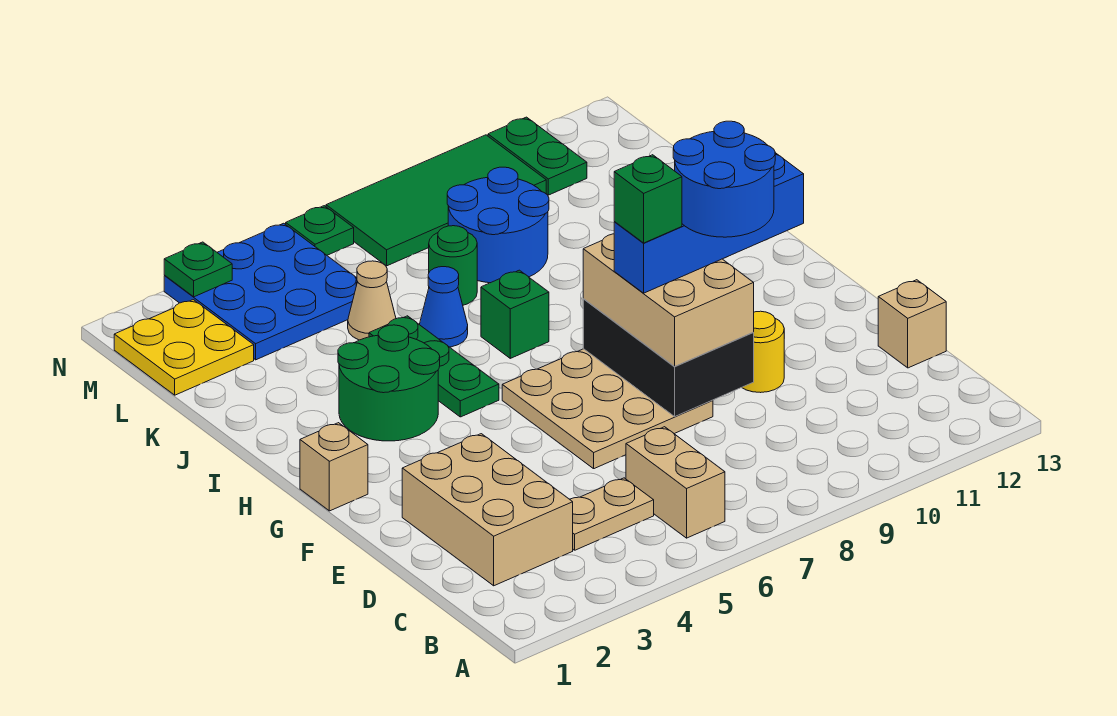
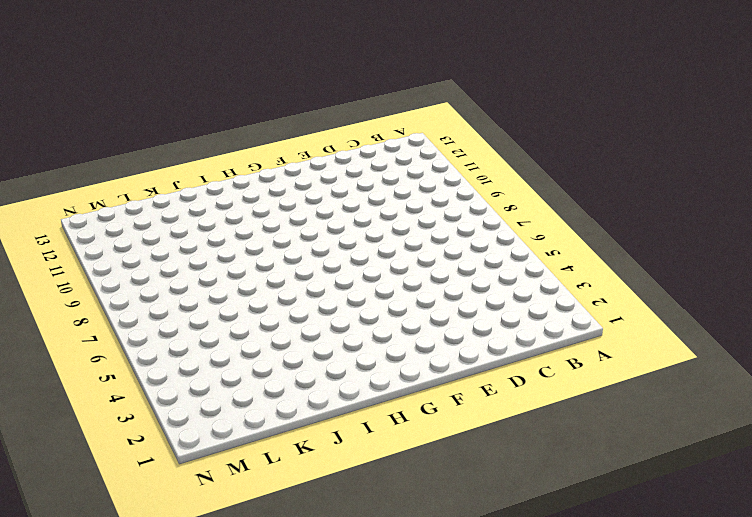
none -> tan 1x2 brick [626,427,725,538]
none -> tan 2x3 brick [402,434,573,586]
none -> tan 1x2 plate [570,478,654,550]

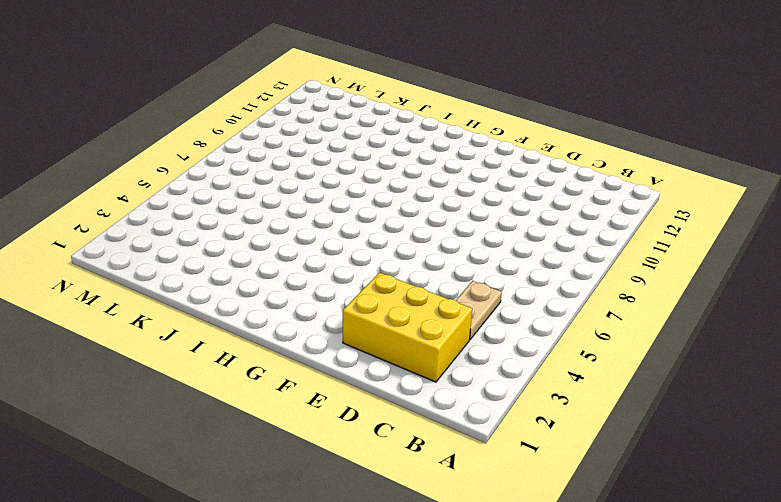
yellow 2x3 brick [343,273,472,382] -> tan 2x3 brick [402,434,573,586]
none -> tan 1x2 brick [626,427,725,538]
none -> tan 1x1 brick [878,280,946,368]
none -> tan 3x3 plate [502,349,713,469]

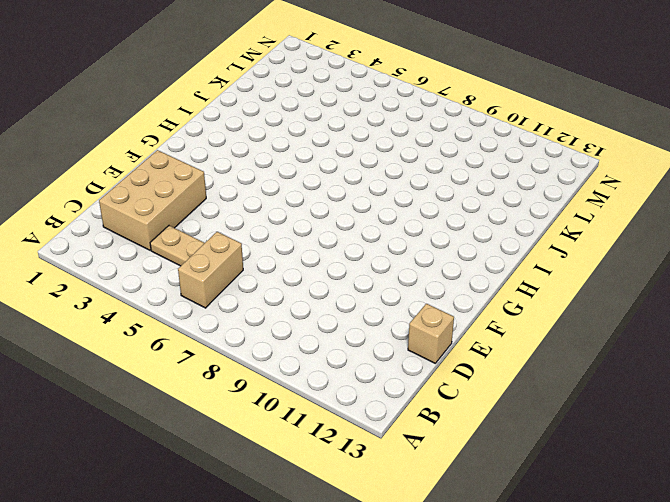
none -> tan 3x3 plate [502,349,713,469]
none -> yellow 1x1 round brick [742,311,784,393]
none -> tan 1x1 brick [300,423,368,511]

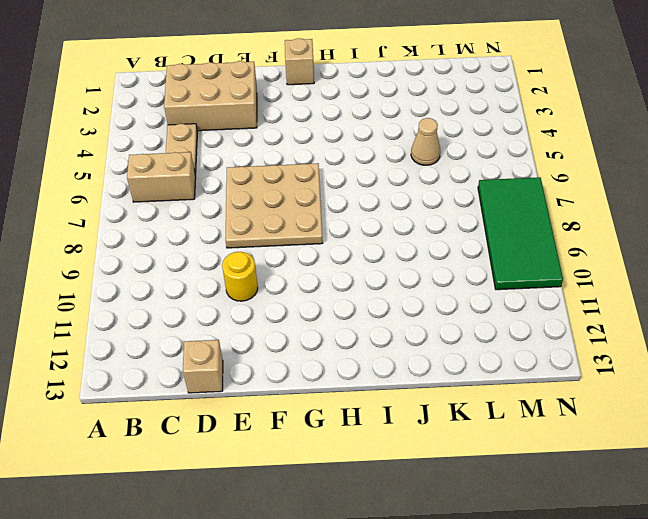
none -> green 2x2 round brick [338,325,440,441]
none -> green 1x3 plate [369,316,499,417]
none -> green 1x1 brick [481,270,549,358]

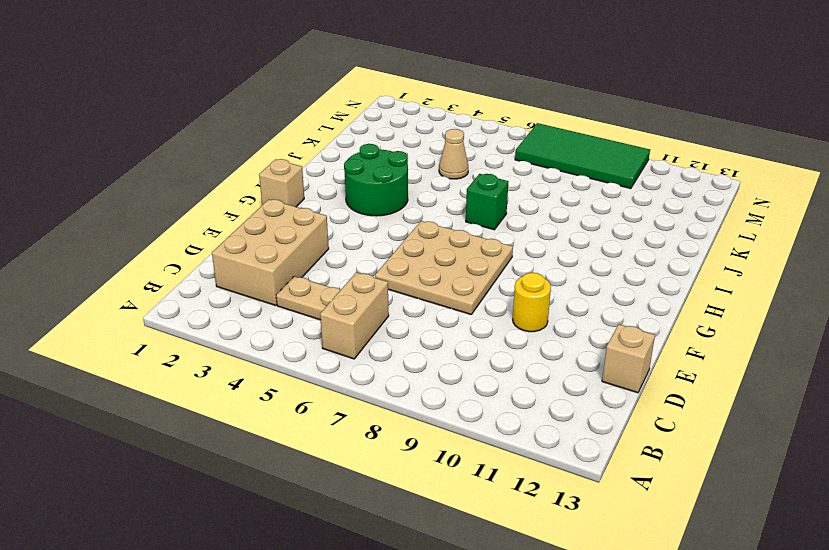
none -> green 1x3 plate [369,316,499,417]
none -> blue 1x1 cone [420,267,468,347]
none -> green 1x1 round brick [429,226,477,305]

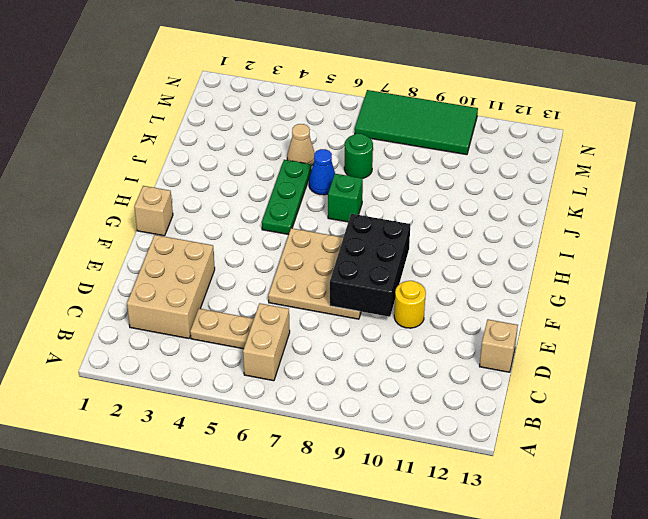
none -> green 2x2 round brick [338,325,440,441]
none -> blue 2x2 round brick [447,167,549,283]
none -> yellow 2x2 plate [114,300,254,395]

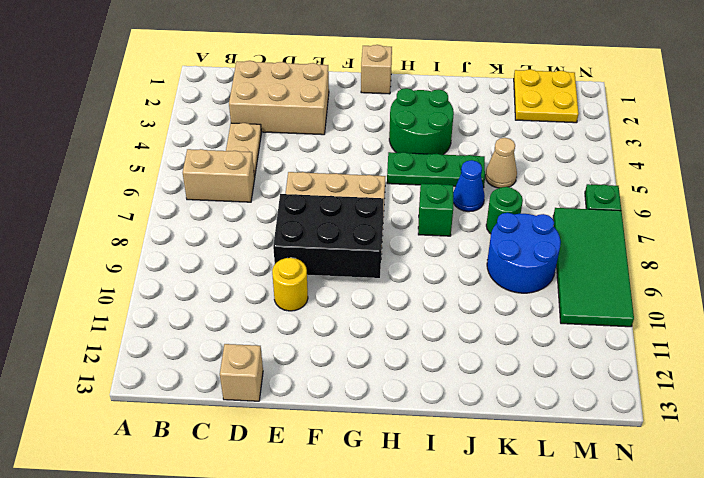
none -> blue 3x3 plate [164,223,358,360]
none -> green 1x2 plate [488,117,587,195]
none -> green 1x1 plate [164,242,232,297]

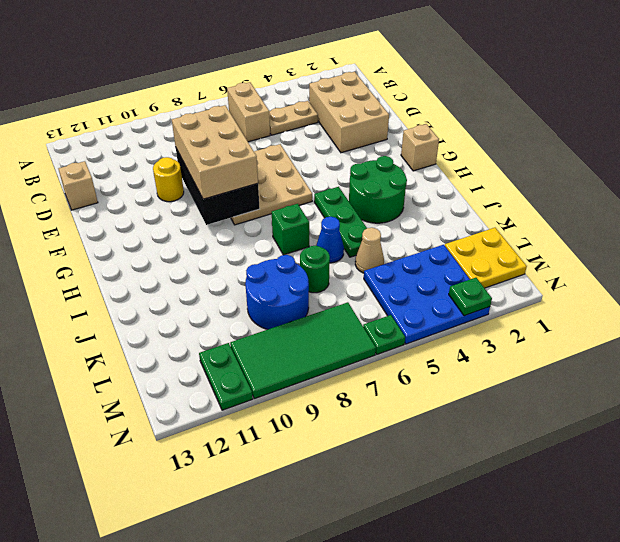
none -> blue 1x4 brick [614,153,804,293]
none -> blue 2x2 round brick [673,121,775,237]
none -> green 1x1 brick [614,155,682,243]

